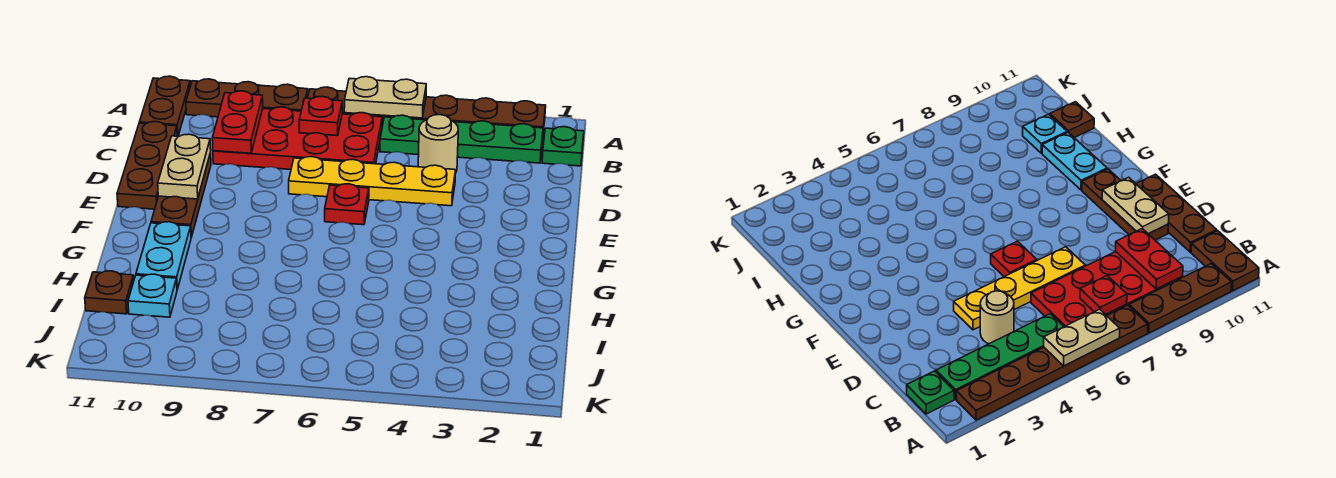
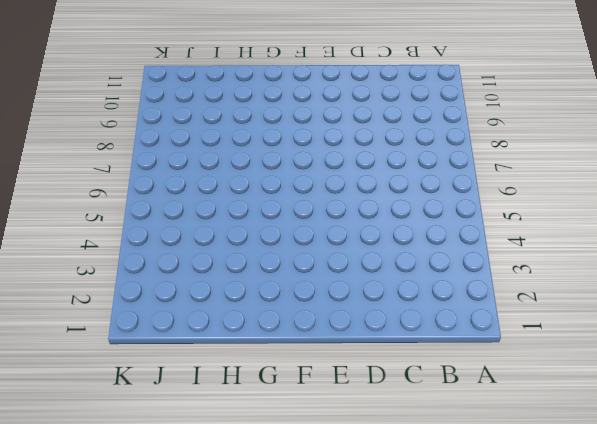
none -> brown 1x6 plate [308,87,546,132]
none -> brown 1x3 plate [186,79,308,117]
none -> brown 1x2 plate [139,76,190,136]

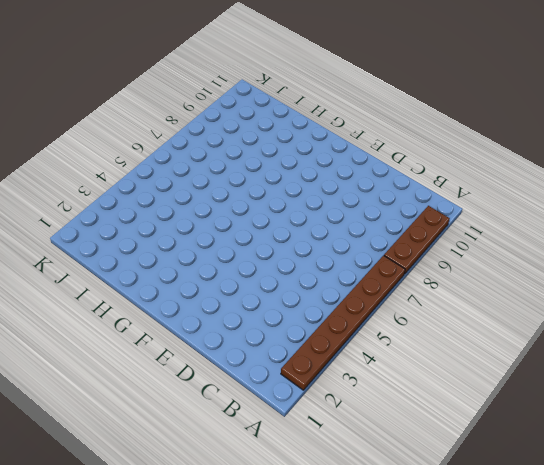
none -> brown 1x2 plate [139,76,190,136]
none -> green 1x1 plate [542,127,584,166]
none -> green 1x4 plate [380,115,543,163]

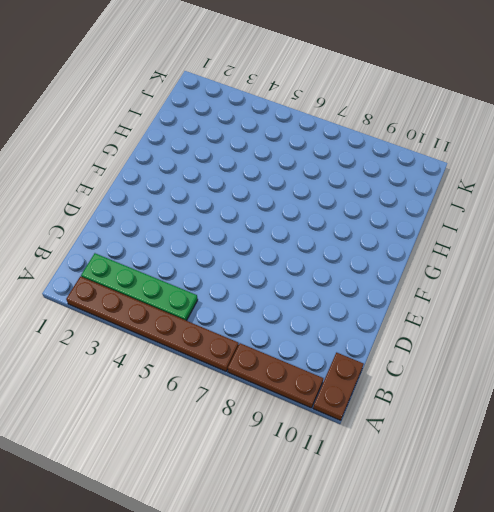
none -> green 1x1 plate [542,127,584,166]
none -> red 2x4 plate [213,107,382,169]
none -> tan 1x1 round brick [418,115,458,171]

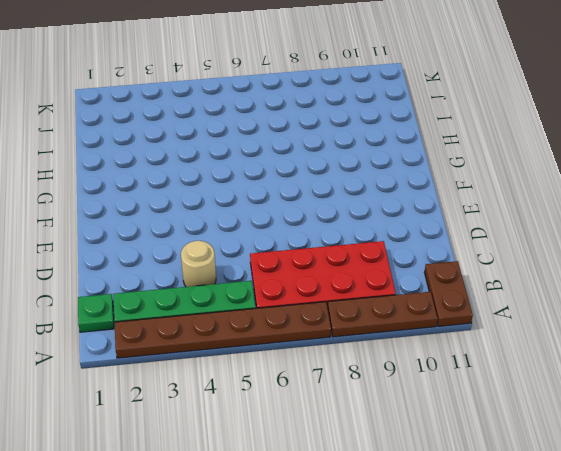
none -> brown 1x3 plate [117,122,177,209]
none -> yellow 1x4 plate [289,157,456,206]
none -> brown 1x3 plate [151,153,211,237]

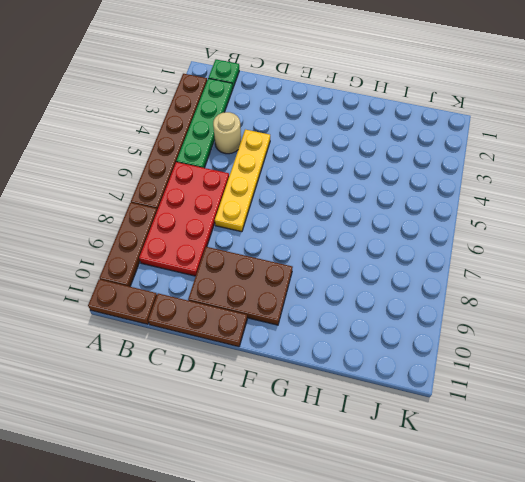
brown 2x3 plate [188,247,293,325] -> brown 1x3 plate [151,153,211,237]
none -> red 1x1 plate [325,184,369,225]
none -> cyan 1x2 plate [136,222,191,289]
none -> cyan 1x1 plate [128,274,177,317]

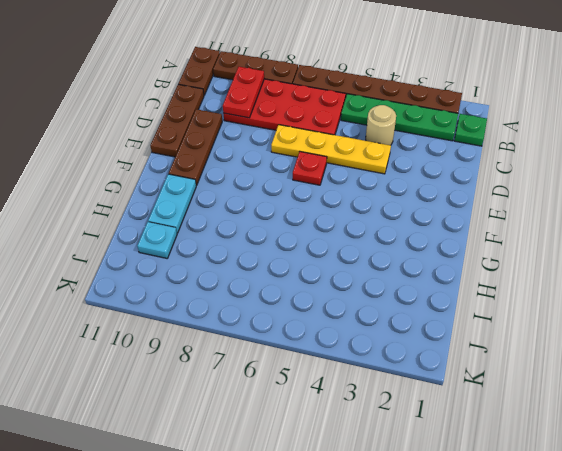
none -> brown 1x1 plate [85,271,134,314]
none -> tan 1x2 plate [344,77,426,118]
none -> red 1x1 plate [299,96,342,136]

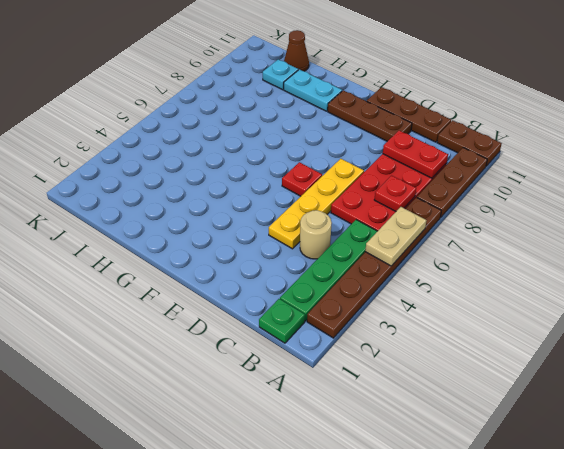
brown 1x1 cone [284,30,309,71] -> brown 1x1 plate [85,271,134,314]
none -> tan 1x2 plate [158,134,211,199]

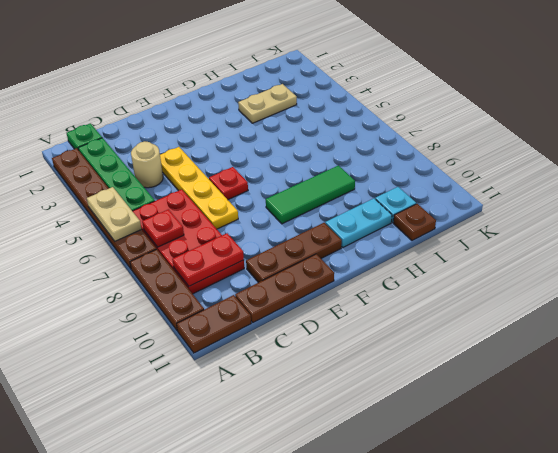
green 1x3 tile [266,165,355,224] -> none
tan 1x2 plate [238,84,297,123] -> tan 1x2 plate moved to [158,134,211,199]

